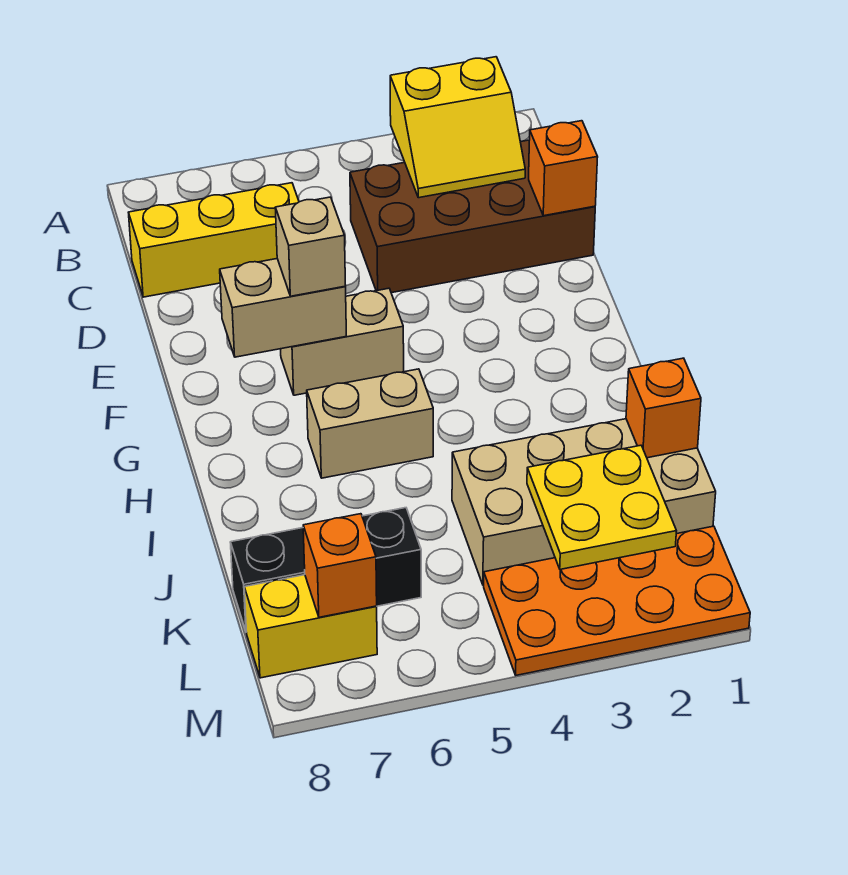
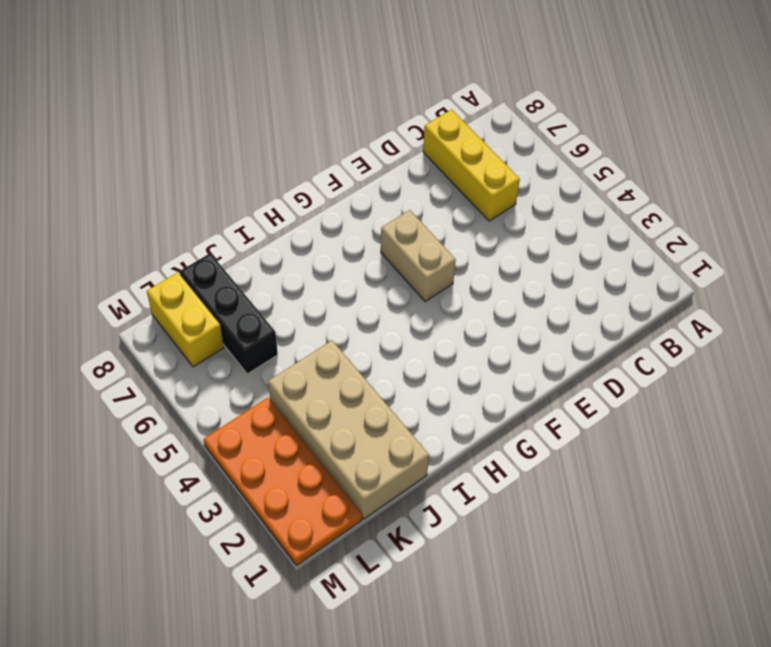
none -> brown 2x4 brick [350,140,595,293]
none -> tan 1x2 brick [307,369,433,478]
none -> yellow 2x2 slope [390,57,525,198]

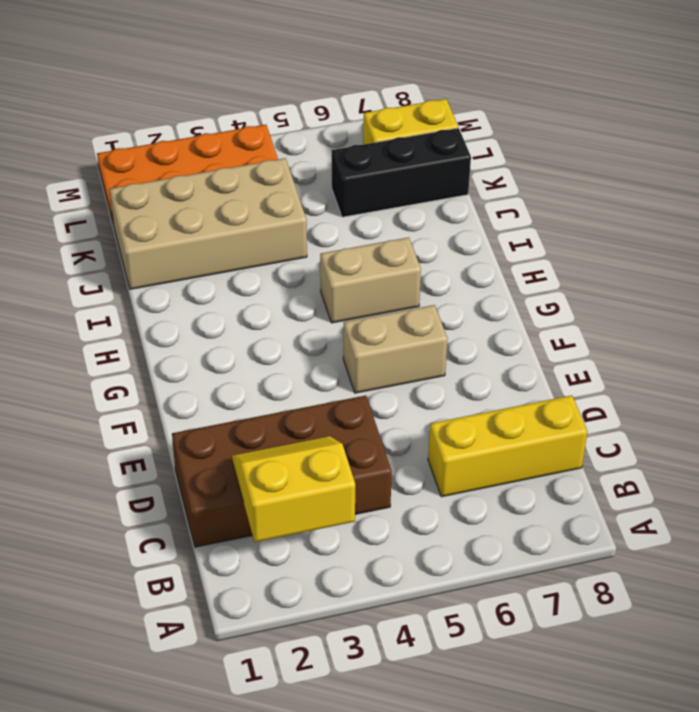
none -> orange 1x1 brick [529,121,598,216]
none -> tan 1x2 brick [220,259,346,357]
none -> orange 1x1 brick [626,358,701,458]

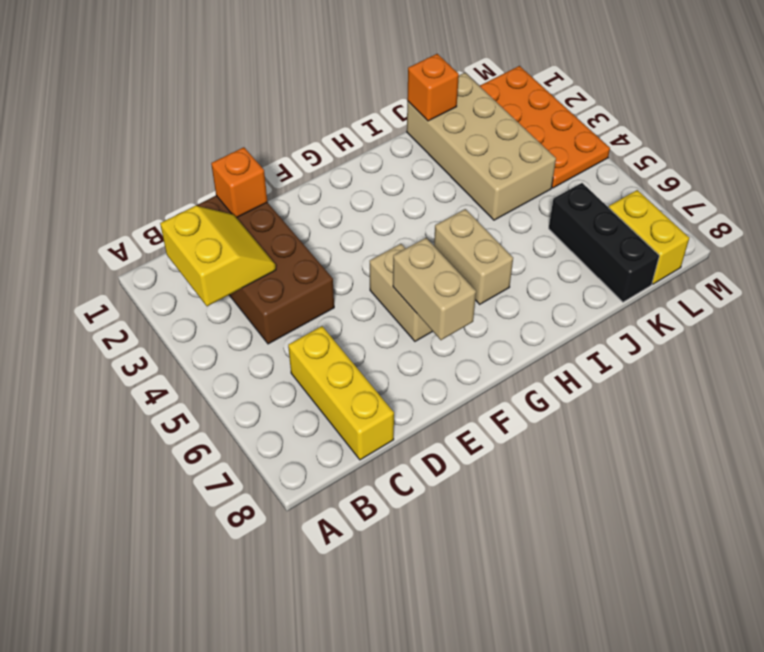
none -> yellow 2x2 plate [527,445,676,570]
none -> orange 1x1 brick [303,514,377,617]
none -> tan 1x1 brick [275,197,346,296]

